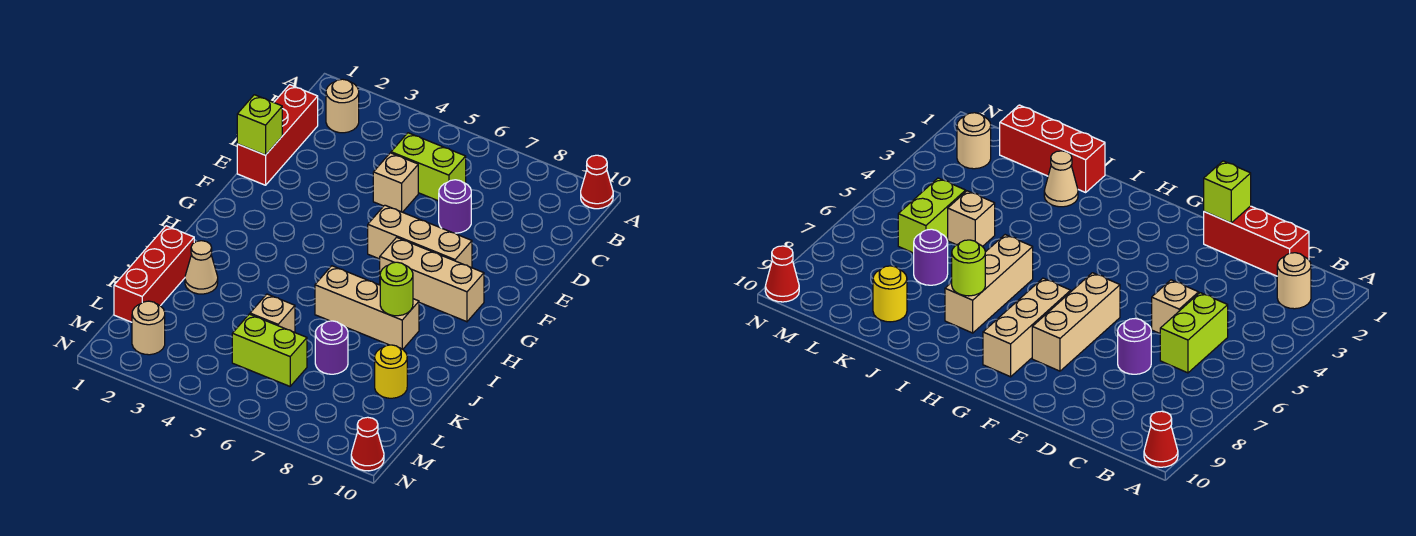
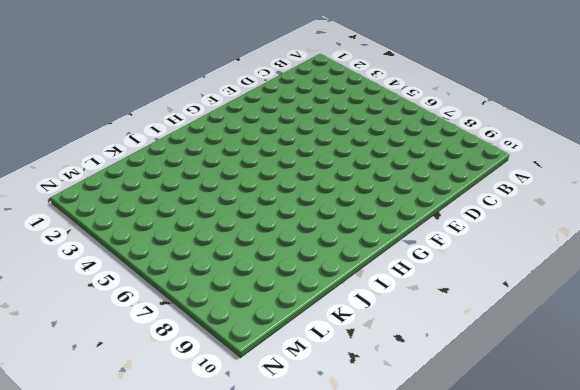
none -> red 1x1 cone [581,155,613,209]
none -> tan 1x1 round brick [326,79,359,133]
none -> red 1x3 brick [237,85,318,185]

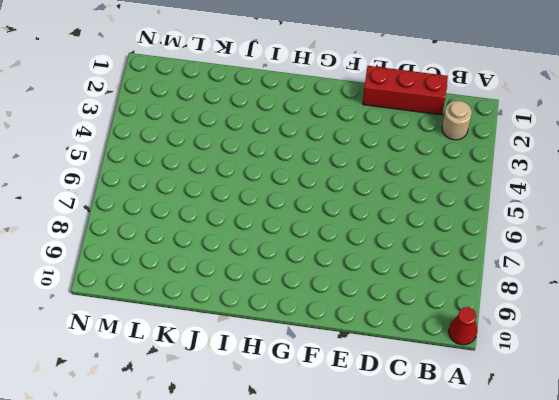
none -> lime 1x2 brick [391,133,466,201]
none -> tan 1x1 brick [373,153,418,212]
none -> purple 1x1 round brick [439,180,471,233]

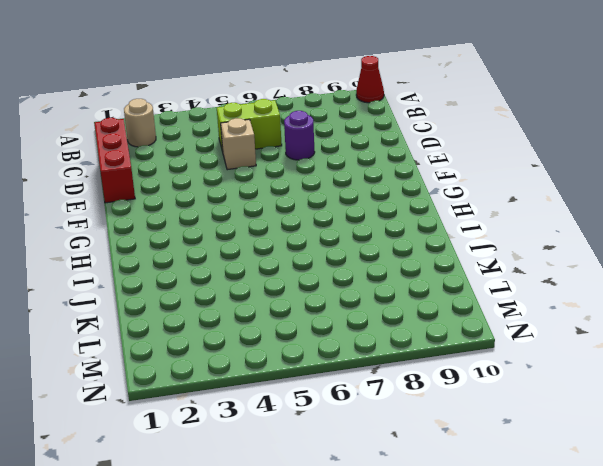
none -> tan 1x3 brick [368,205,472,268]
none -> tan 1x3 brick [380,237,484,322]
none -> tan 1x3 brick [315,266,419,349]

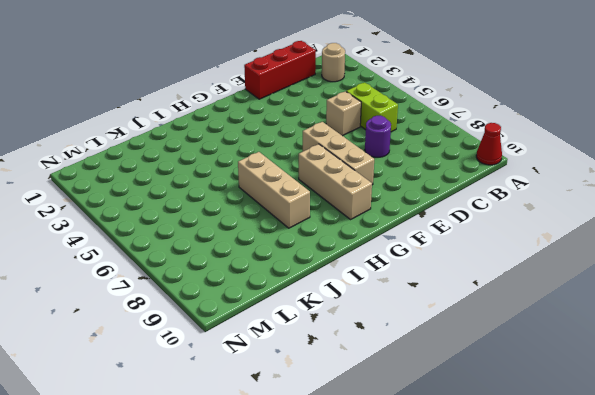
none -> red 1x3 brick [114,226,194,322]
none -> tan 1x1 cone [185,241,218,294]
none -> tan 1x1 brick [250,294,295,332]

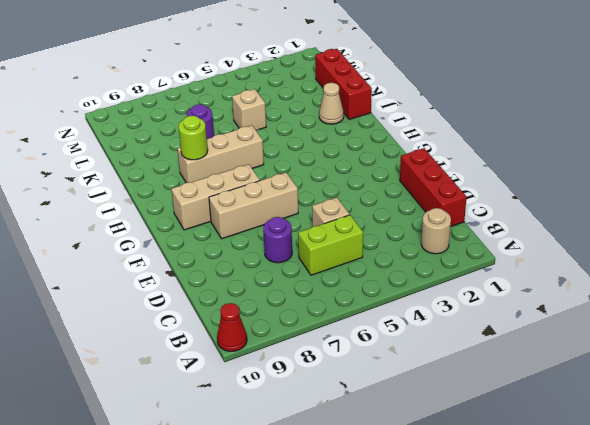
none -> yellow 1x1 round brick [375,345,407,398]
none -> lime 1x2 brick [232,314,307,386]
none -> tan 1x1 round brick [132,301,165,355]

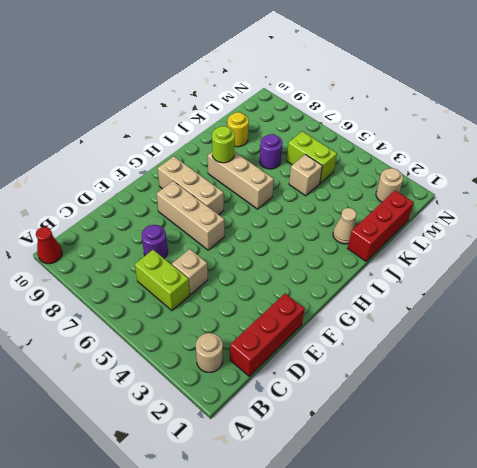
none -> red 1x1 cone [351,417,384,471]
none -> lime 1x1 brick [237,95,282,155]

